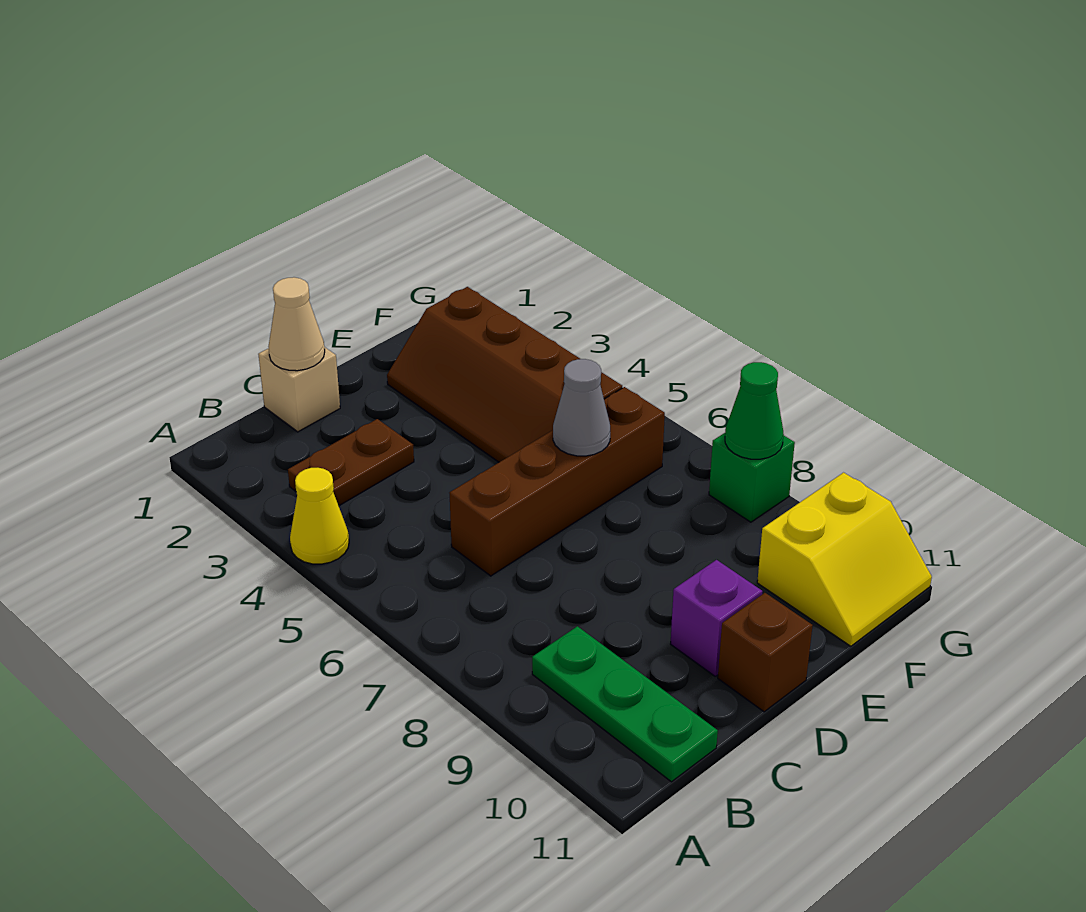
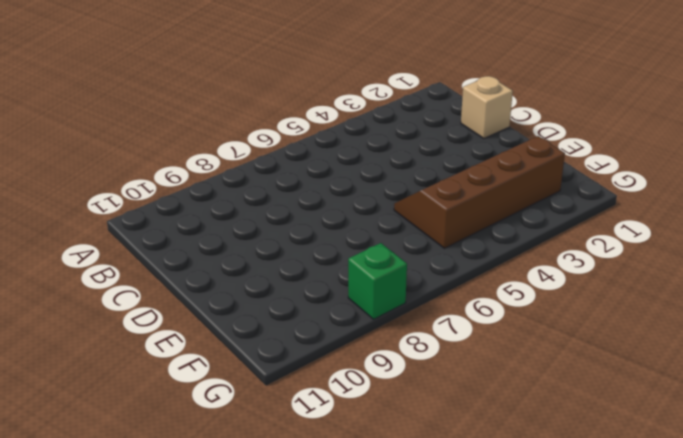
none -> yellow 1x1 cone [290,468,349,564]
none -> brown 1x2 plate [288,419,414,506]
none -> green 1x3 plate [532,626,718,782]

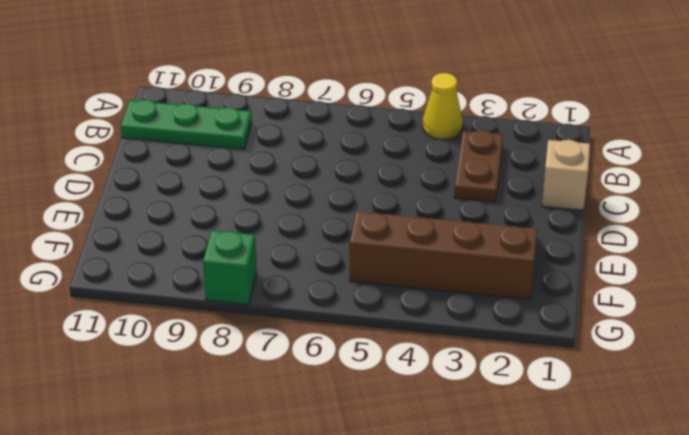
none -> brown 1x4 brick [450,387,665,576]
none -> purple 1x1 brick [671,560,763,676]
none -> brown 1x1 brick [718,593,813,712]

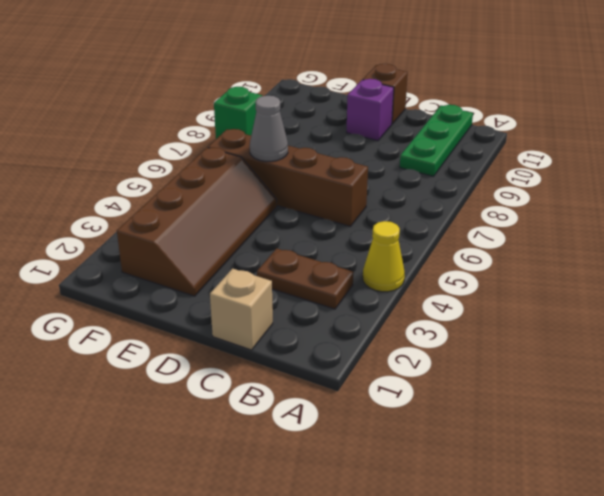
none -> yellow 2x2 slope [757,473,932,646]
none -> tan 1x1 cone [268,277,325,371]
none -> green 1x1 cone [725,362,784,459]

